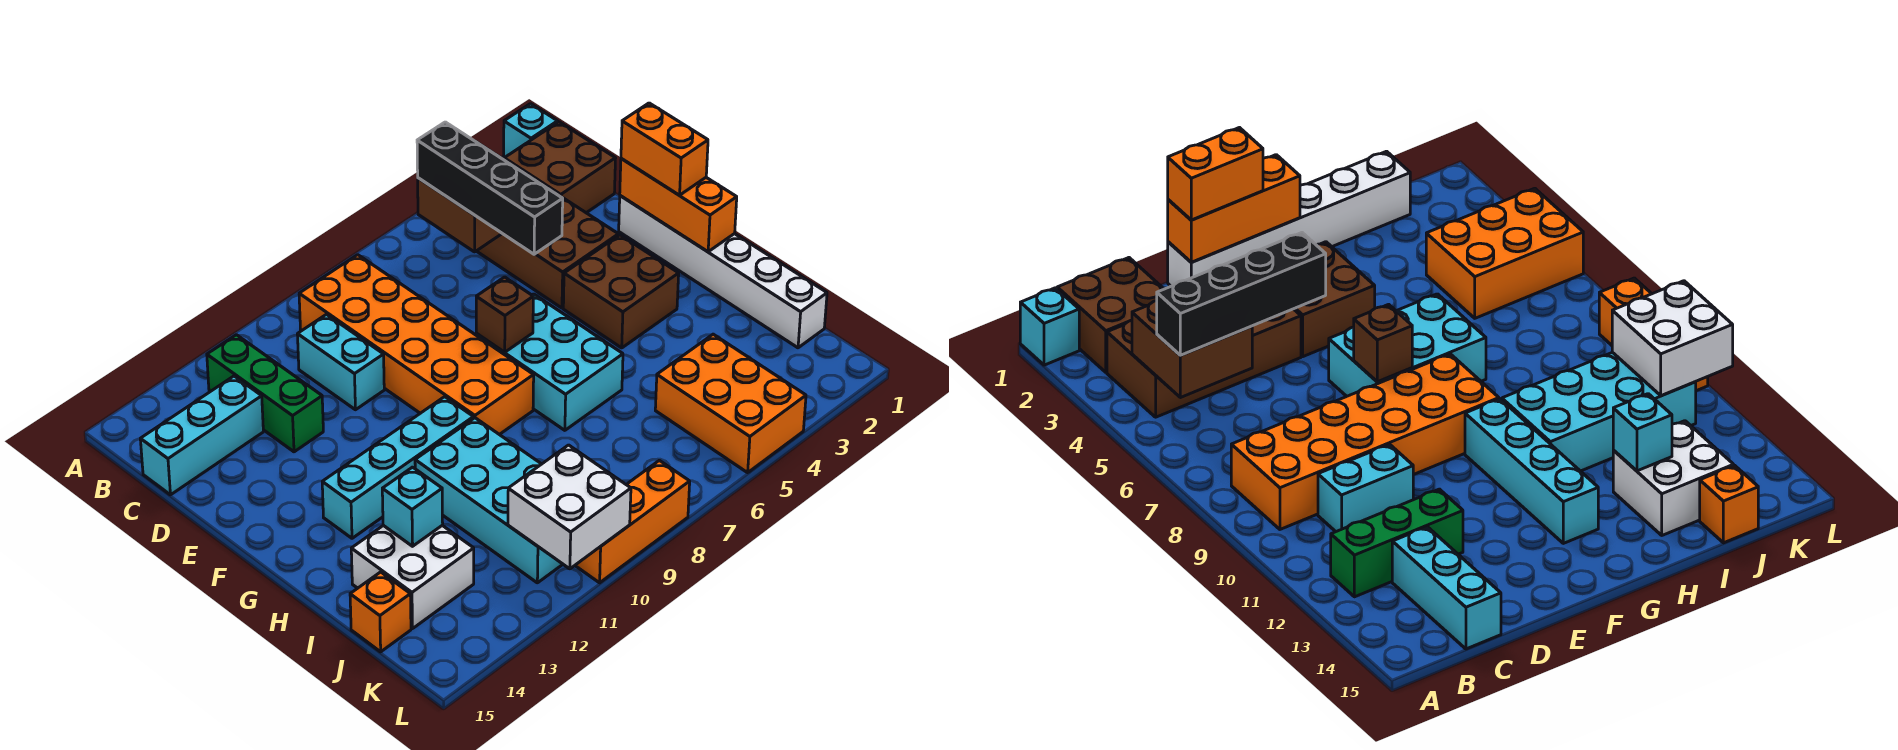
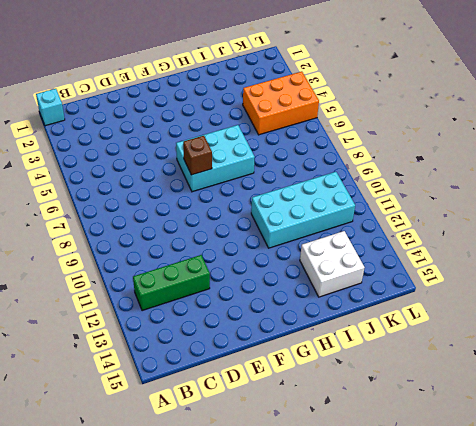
none -> brown 2x2 brick [504,122,616,213]
none -> brown 2x4 brick [477,166,618,308]
none -> orange 2x6 brick [299,255,534,435]

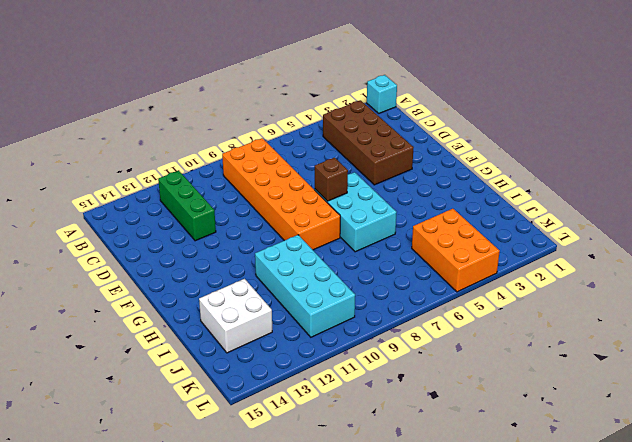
none -> brown 2x2 brick [504,122,616,213]
none -> cyan 1x2 brick [297,314,384,410]
none -> cyan 1x3 brick [140,376,263,495]

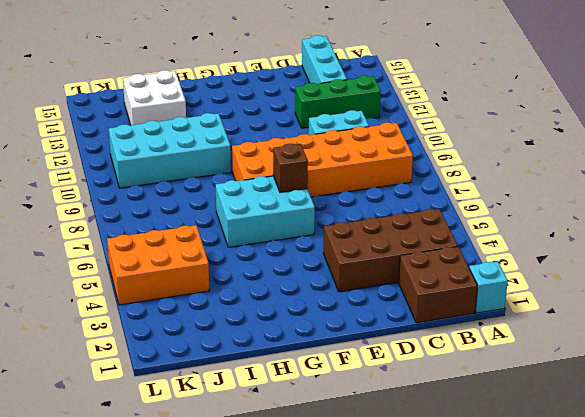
none -> white 1x6 brick [619,196,827,348]
none -> brown 2x2 brick [563,235,679,348]
none -> cyan 1x4 brick [322,397,474,538]

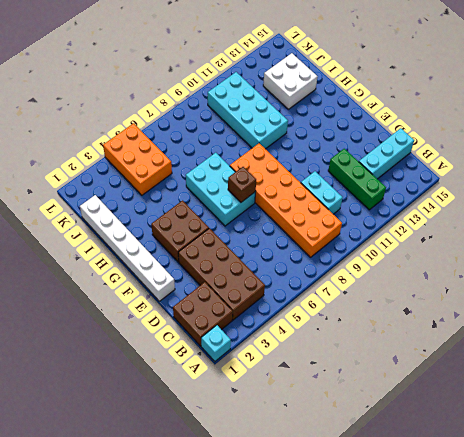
none -> cyan 1x4 brick [322,397,474,538]
none -> orange 1x1 brick [350,572,411,652]
none -> orange 1x3 brick [575,460,690,583]

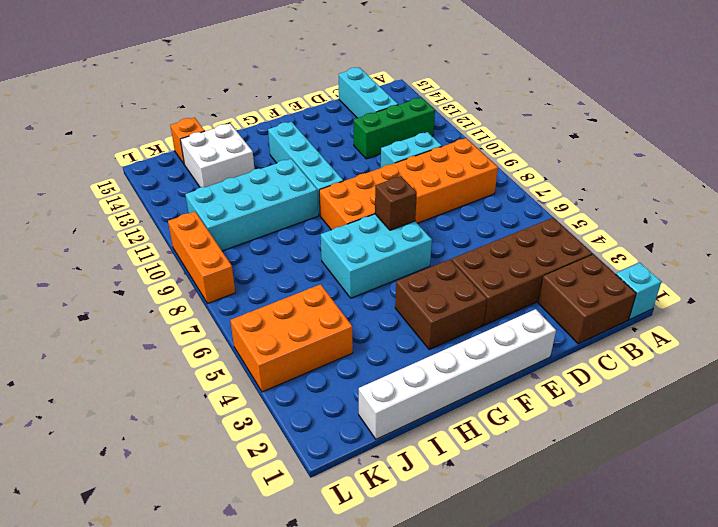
none -> brown 2x2 brick [418,150,530,252]
none -> orange 1x3 brick [620,159,737,252]
none -> cyan 1x1 brick [382,467,443,546]

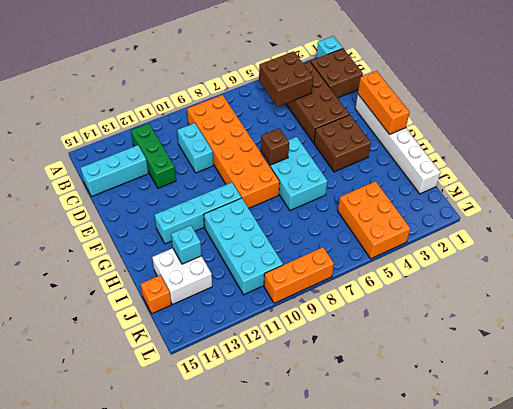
none -> white 2x2 brick [508,445,631,569]
none -> black 1x4 brick [417,122,563,254]
none -> orange 1x2 brick [621,103,708,195]

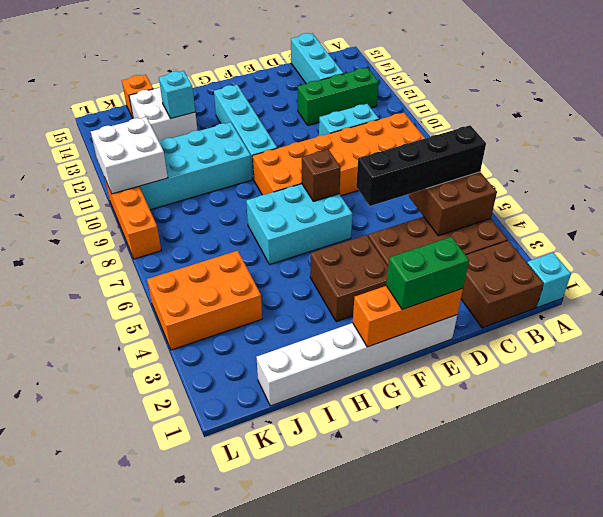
green 1x2 brick [386,237,469,310] -> orange 1x2 brick [621,103,708,195]

